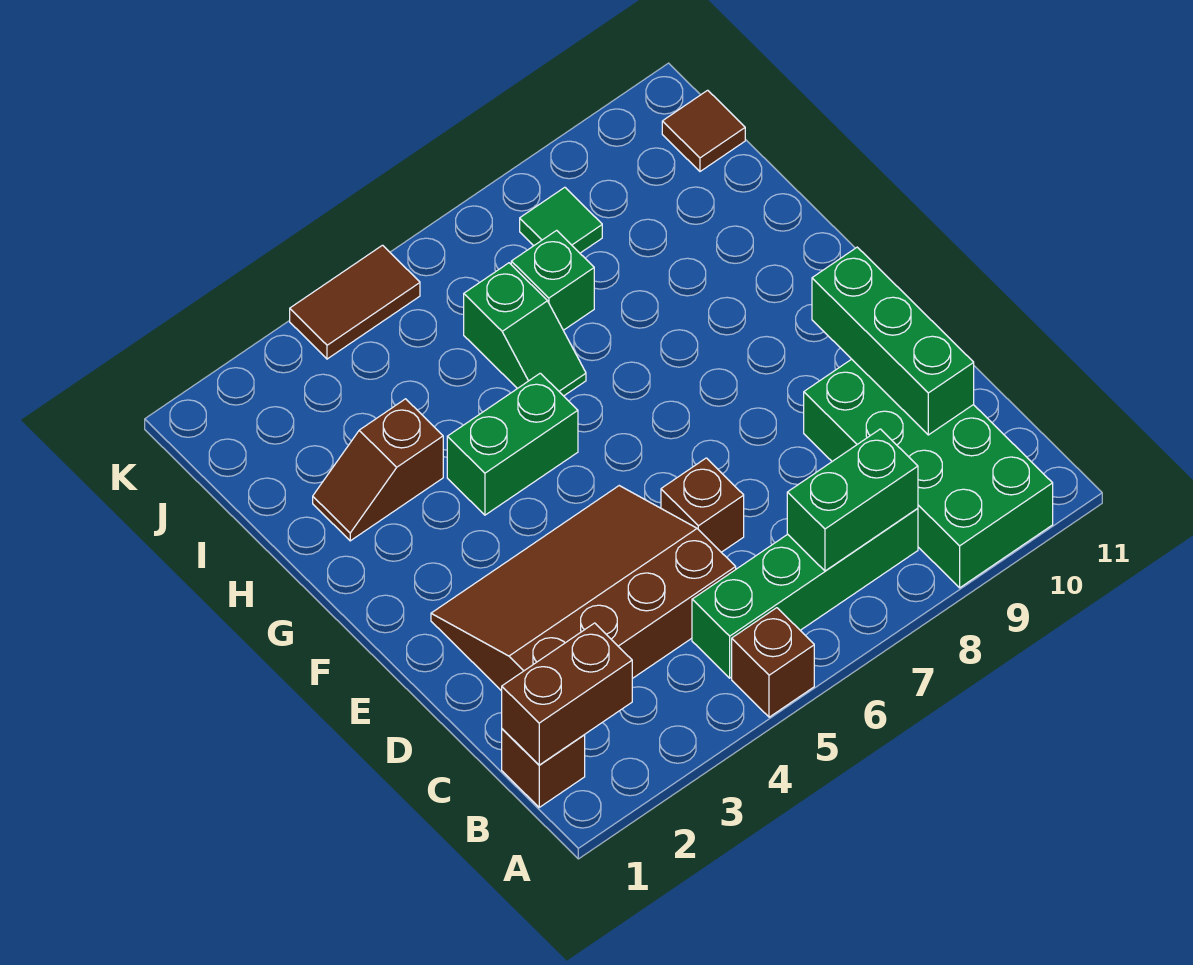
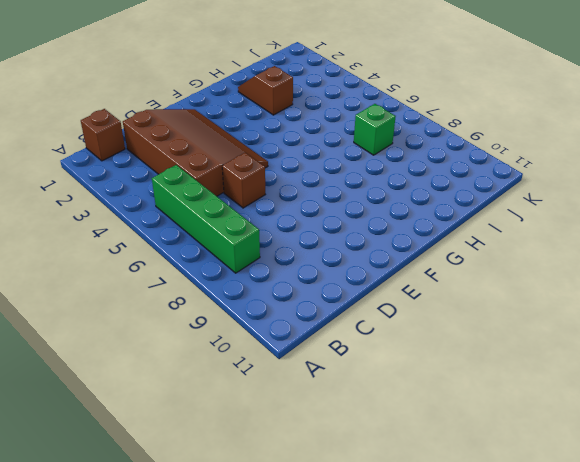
none -> brown 1x1 brick [732,608,814,717]
none -> green 2x4 brick [804,359,1053,588]
none -> green 1x2 brick [447,373,578,515]

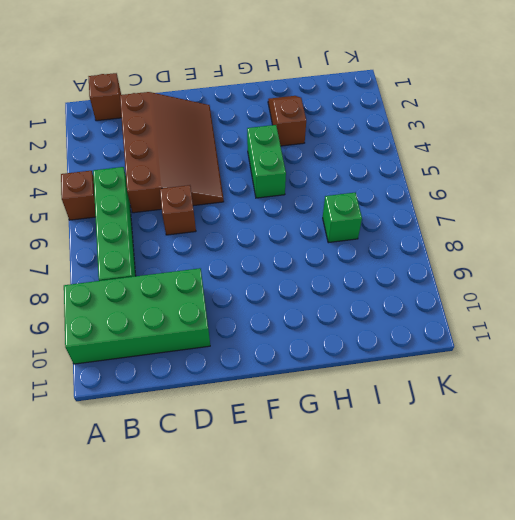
none -> green 1x2 slope [464,263,586,396]
none -> green 1x1 tile [520,187,602,253]
none -> brown 1x1 tile [662,90,745,171]

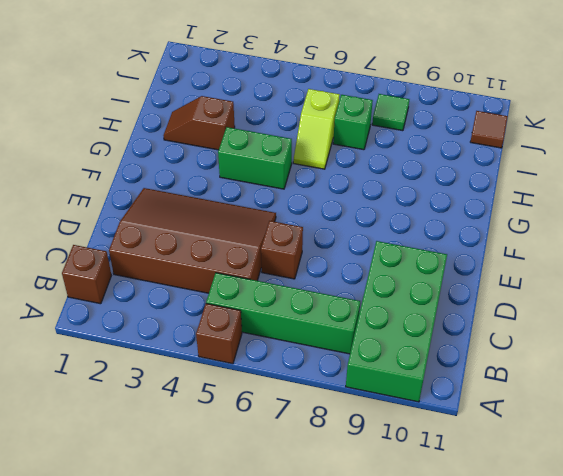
lime 1x2 slope [293,89,340,169] -> green 1x2 slope [464,263,586,396]
none -> brown 1x2 tile [290,245,420,359]
none -> brown 1x2 brick [502,623,632,765]
none -> green 1x2 brick [787,429,918,571]

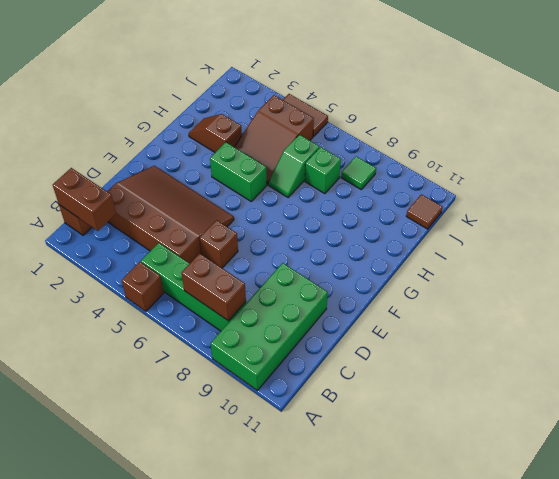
brown 1x2 brick [182,254,246,321] -> green 1x2 brick [787,429,918,571]
brown 2x3 slope [235,95,314,185] -> none
none -> green 1x3 brick [812,247,974,435]

